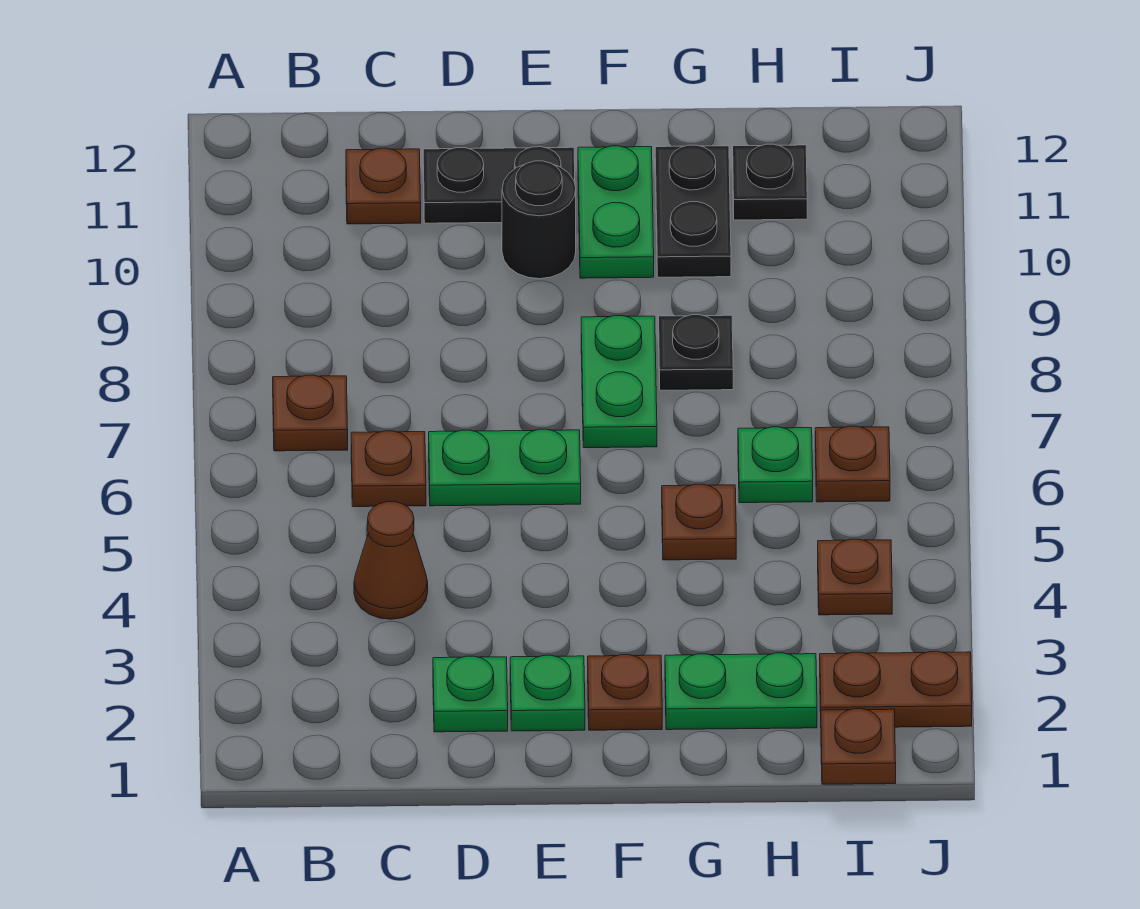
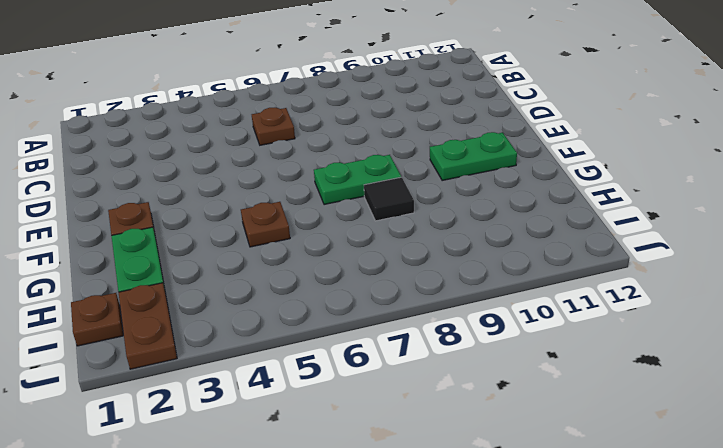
black 1x1 tile [364,177,414,221] -> black 1x1 plate [659,315,733,390]
none -> brown 1x1 plate [273,375,348,451]
none -> brown 1x1 cone [354,502,428,619]
none -> brown 1x1 plate [346,148,421,224]

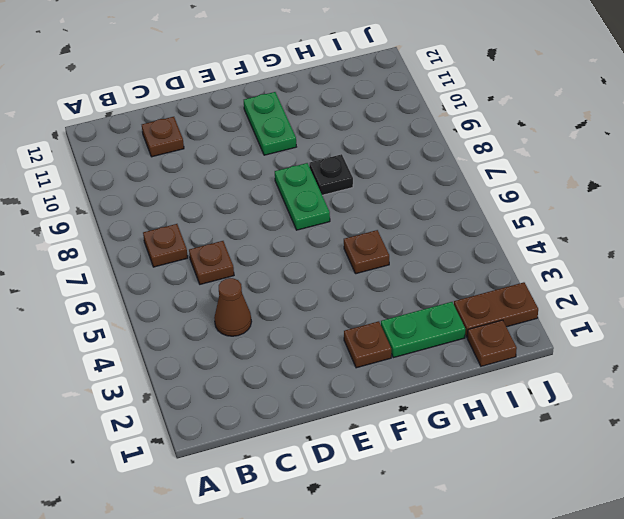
none -> green 1x1 plate [433,656,508,732]
none -> green 1x2 plate [429,429,581,506]
none -> black 1x2 plate [423,147,575,223]

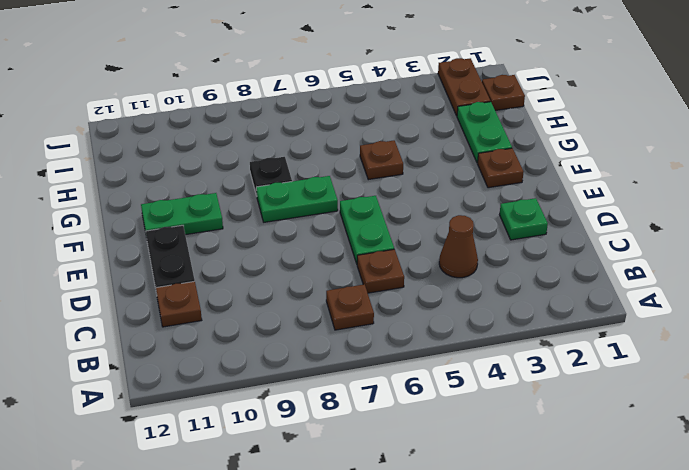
none -> green 1x1 plate [510,655,585,731]
none -> black 1x1 round brick [502,161,576,279]
none -> black 1x2 plate [655,145,731,277]

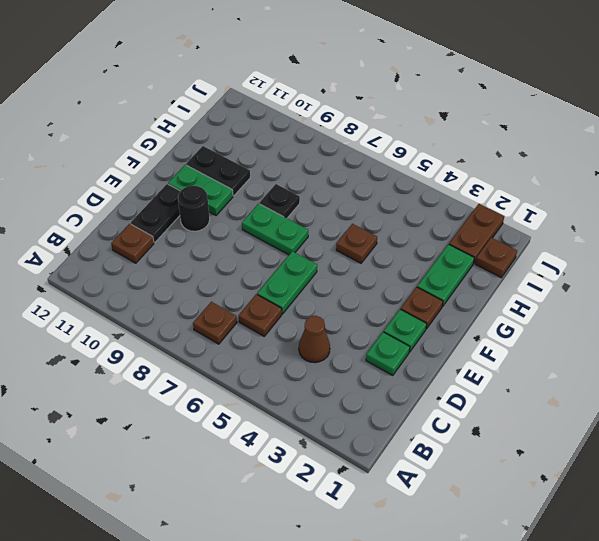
none -> green 1x1 plate [738,427,813,503]
none -> black 1x1 plate [733,144,807,220]
none -> brown 1x1 plate [818,539,892,615]

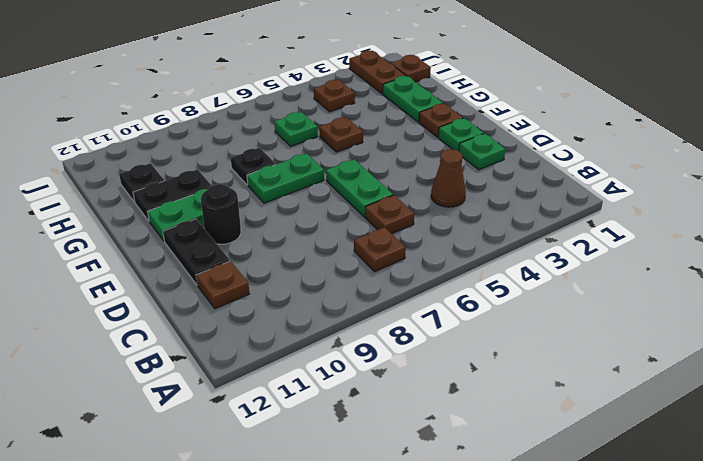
none -> brown 1x1 plate [815,426,890,502]

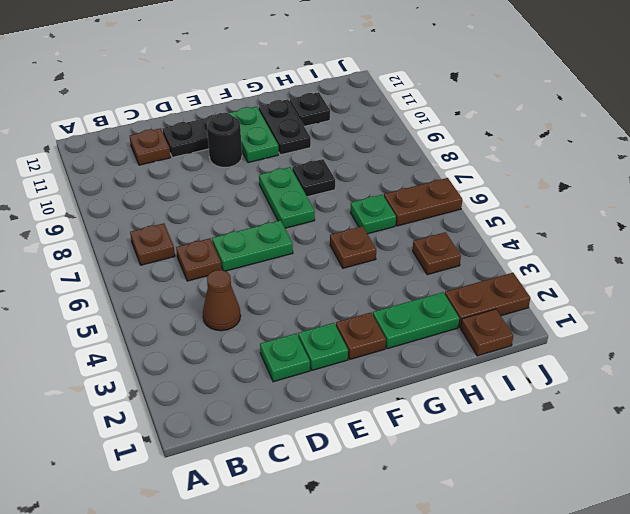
brown 1x2 plate [384,178,462,226] -> brown 1x1 plate [815,426,890,502]

